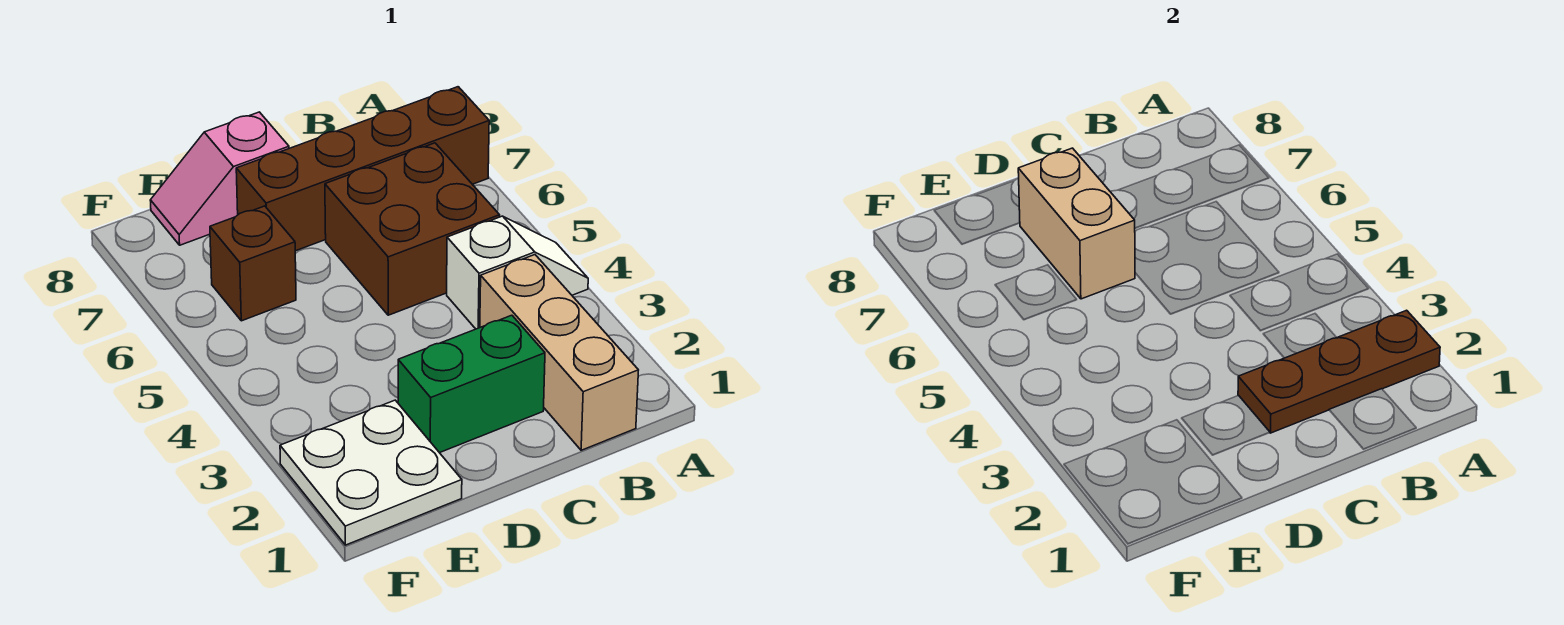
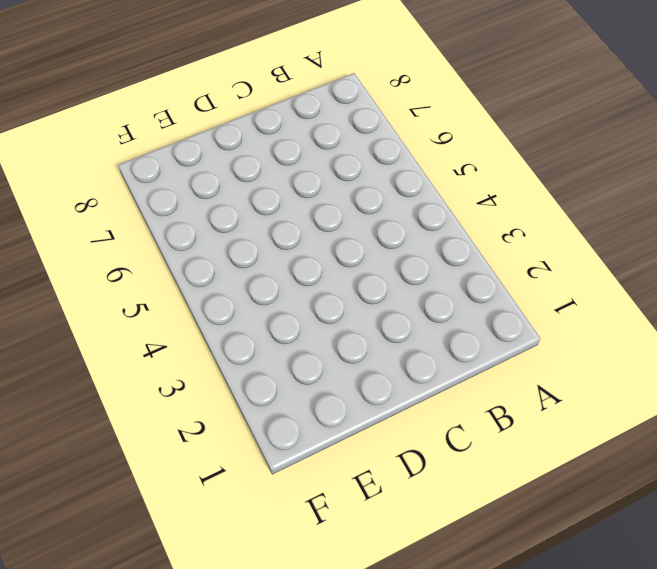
none -> white 1x2 slope [447,216,588,329]
none -> brown 1x4 brick [236,87,489,251]

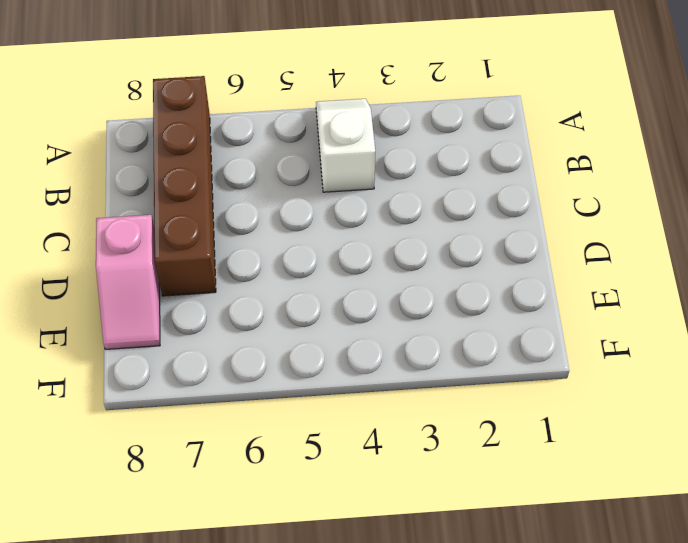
none -> tan 1x3 brick [480,255,638,450]
none -> brown 2x2 brick [325,143,500,315]

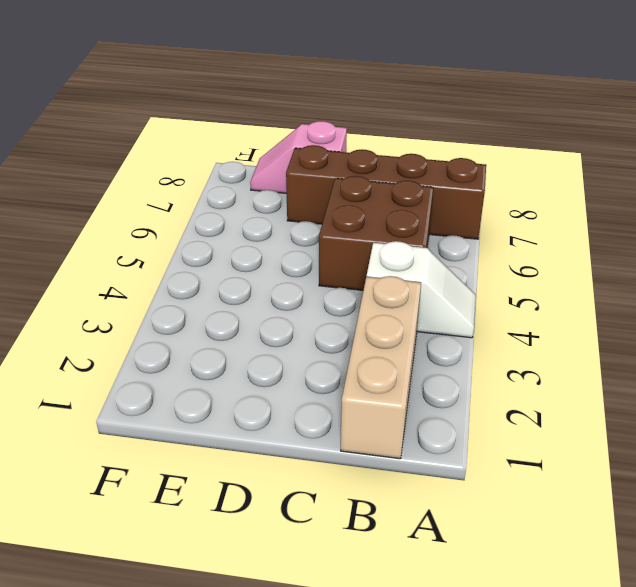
none -> green 1x2 brick [398,315,545,453]
none -> white 2x2 plate [280,400,462,545]

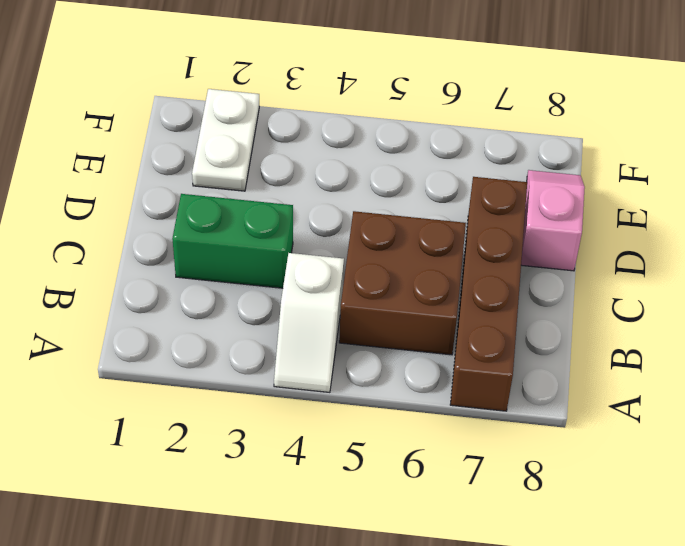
green 1x2 brick [172,194,293,288] -> green 1x2 brick turned to [398,315,545,453]
white 1x2 plate [192,89,259,191] -> white 2x2 plate [280,400,462,545]
none -> tan 1x3 brick [480,255,638,450]
none -> brown 1x1 brick [210,206,296,321]

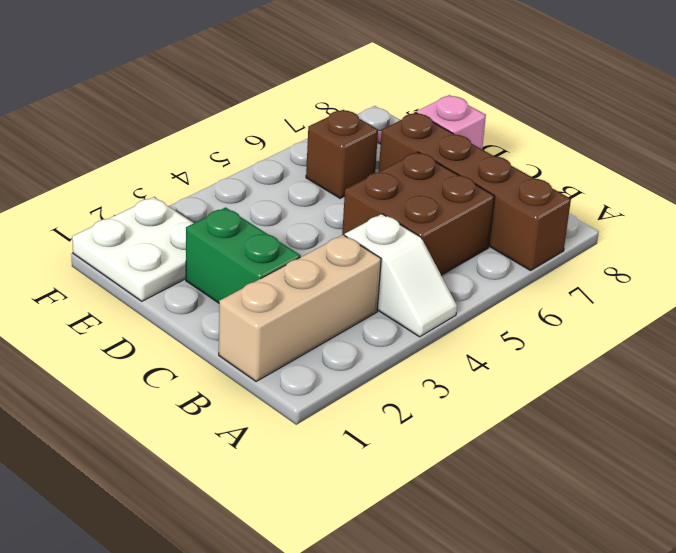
none -> brown 1x3 plate [1238,310,1440,433]
none -> tan 1x2 brick [1018,148,1135,299]

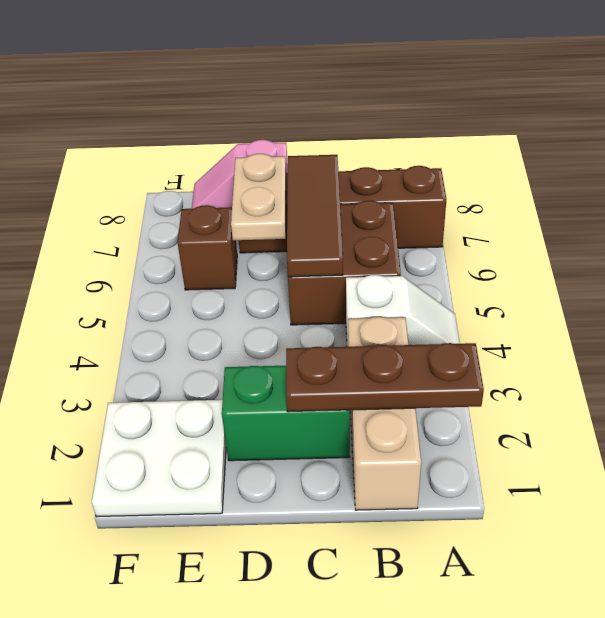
brown 1x3 tile [287,155,343,277] -> none
tan 1x2 plate [231,154,286,240] -> tan 1x2 brick [1018,148,1135,299]

